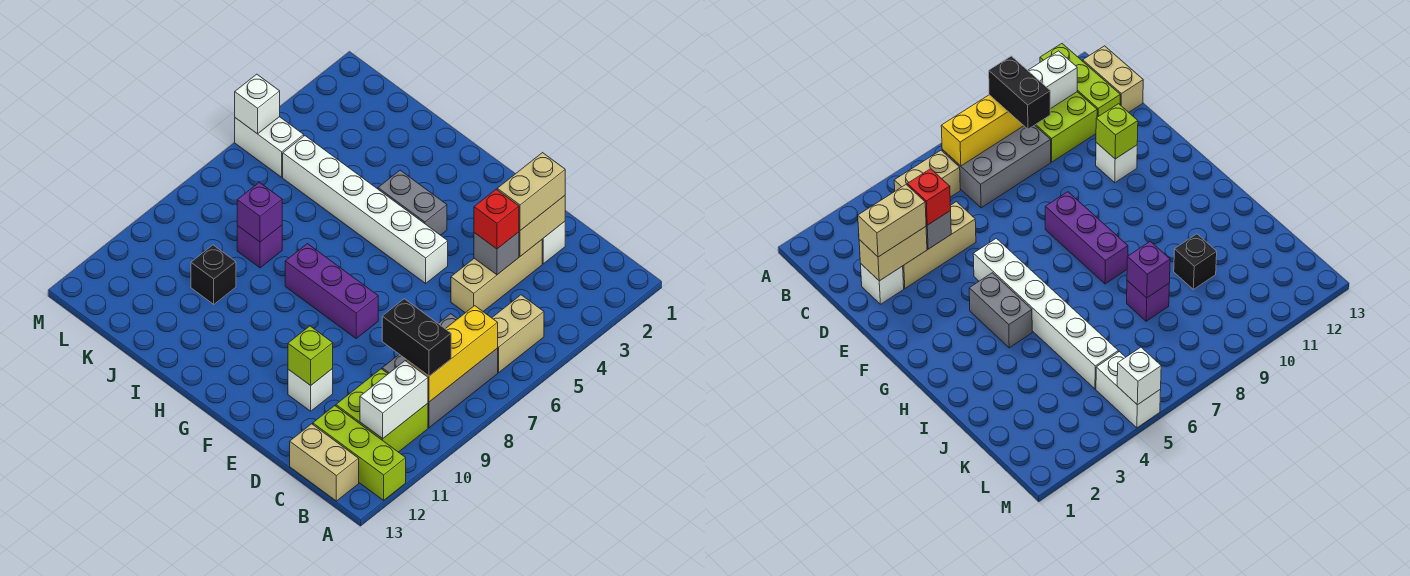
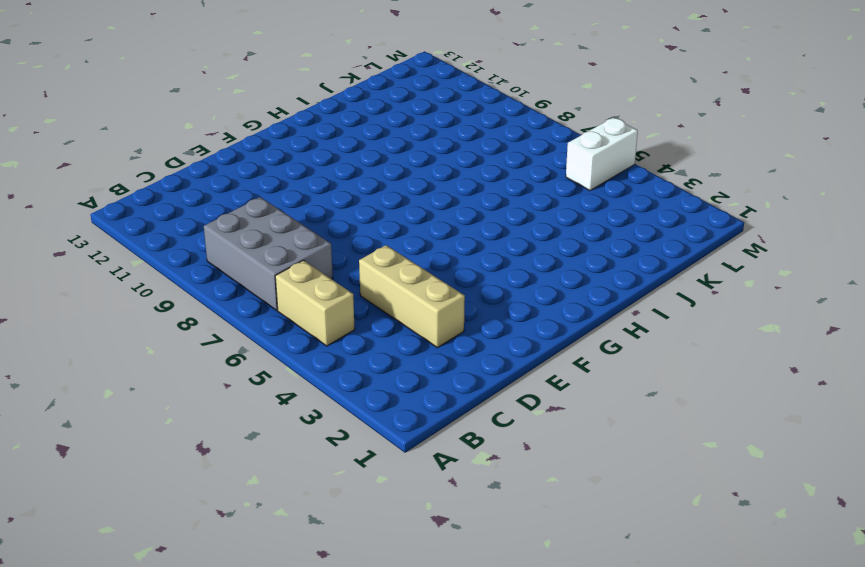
none -> lime 1x3 brick [313,406,406,500]
none -> lime 2x2 brick [336,369,428,452]
none -> tan 1x2 brick [290,424,359,501]

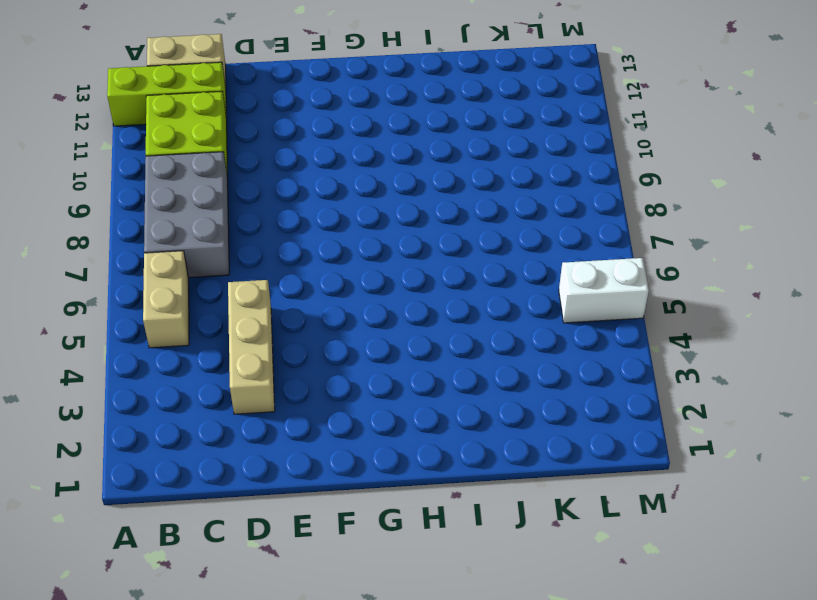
none -> white 1x1 brick [542,222,565,264]
none -> white 1x1 brick [288,369,333,411]
none -> white 1x6 brick [283,136,448,283]

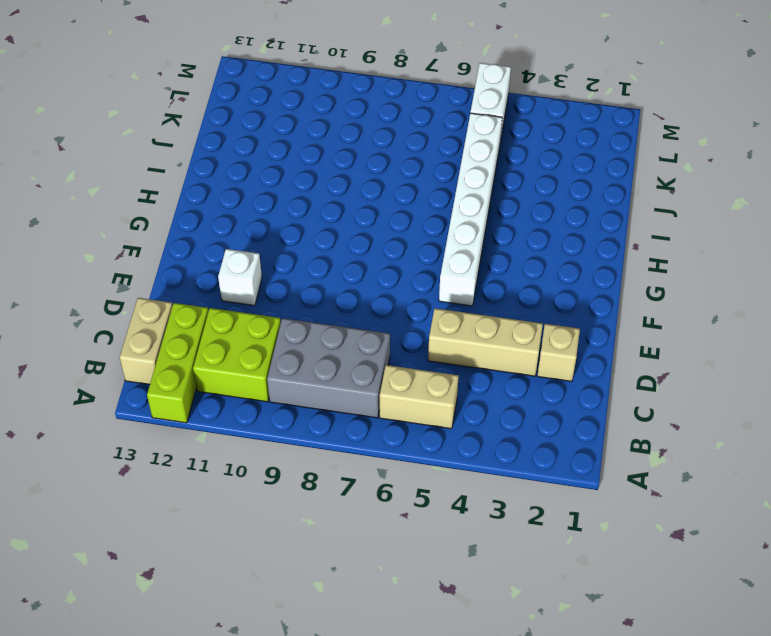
tan 1x1 brick [537,324,580,381] -> white 1x1 brick [542,222,565,264]
none -> purple 1x3 brick [285,244,378,338]
none -> grey 1x2 brick [378,170,447,235]
none -> purple 1x1 brick [237,225,282,268]

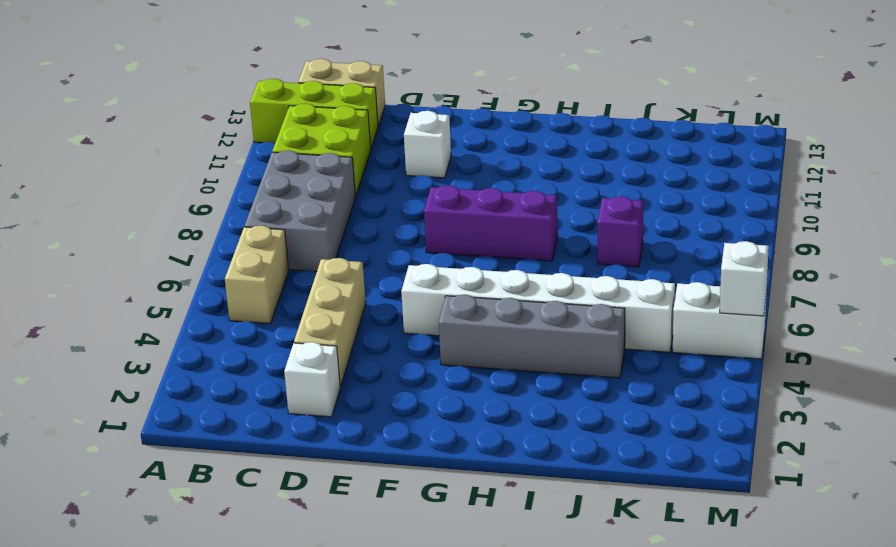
grey 1x4 brick [439,295,625,378] -> grey 1x2 brick [378,170,447,235]
none -> black 1x1 brick [191,245,236,304]
none -> yellow 1x3 brick [406,306,498,402]
none -> white 1x2 brick [360,361,428,439]

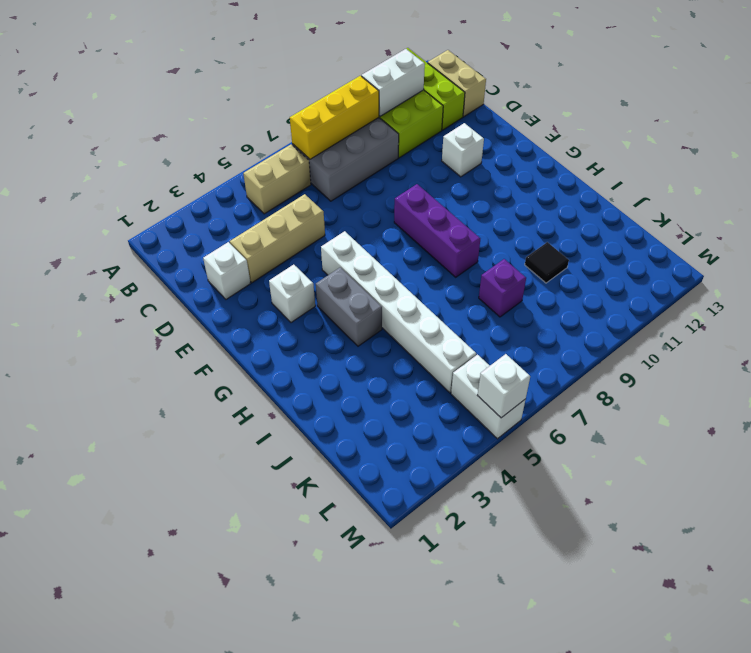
white 1x1 brick [269,265,315,323] -> none
black 1x1 tile [525,242,569,283] -> black 1x1 brick [191,245,236,304]
none -> tan 1x2 brick [519,196,565,256]
none -> grey 1x1 brick [474,232,519,275]
none -> lime 1x1 brick [288,326,333,385]

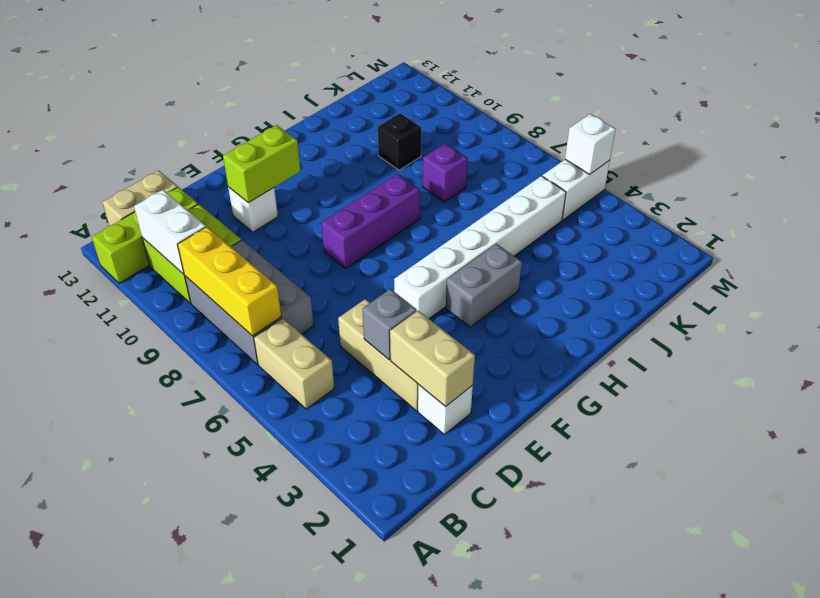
lime 1x2 brick [223,125,301,203] -> lime 1x1 brick [288,326,333,385]
none -> purple 1x1 brick [237,182,282,242]
none -> black 1x2 brick [382,299,451,376]
none -> tan 1x2 brick [497,153,565,231]

